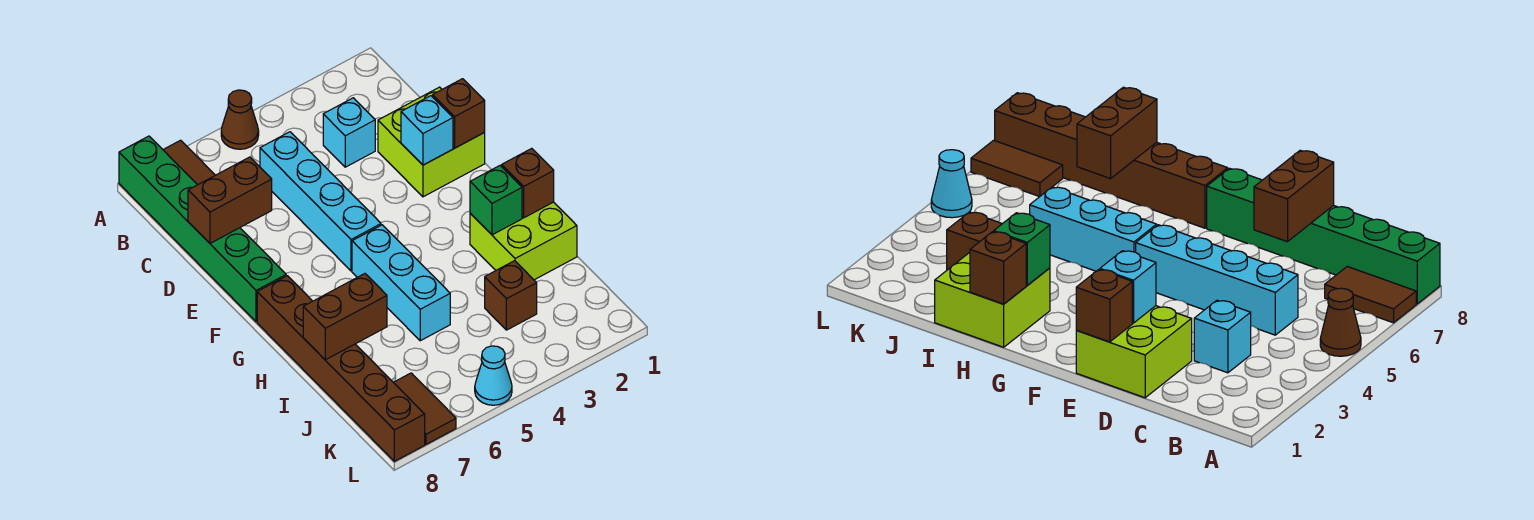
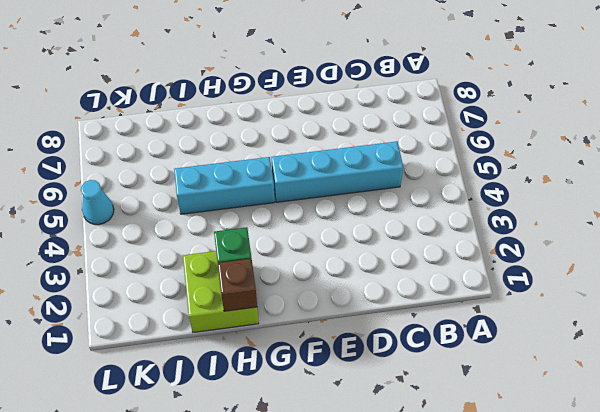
none -> brown 1x1 cone [221,90,259,149]
none -> brown 1x2 tile [163,140,215,185]
none -> green 1x6 brick [119,136,286,322]

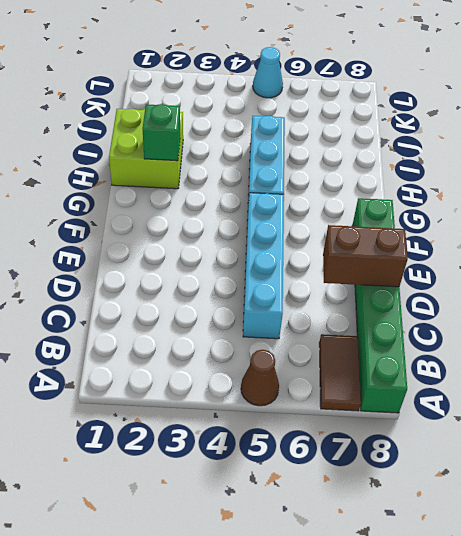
none -> cyan 1x1 brick [323,98,375,167]
none -> lime 2x2 brick [378,87,485,197]
none -> brown 1x6 brick [257,276,425,461]

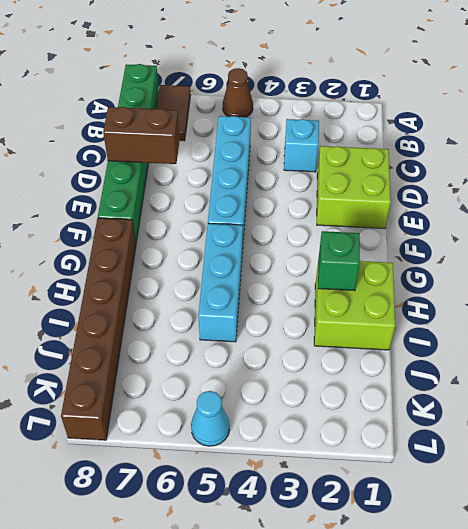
none -> brown 1x1 brick [485,261,537,330]
none -> brown 1x2 tile [393,373,456,444]
none -> brown 1x1 brick [433,79,485,148]

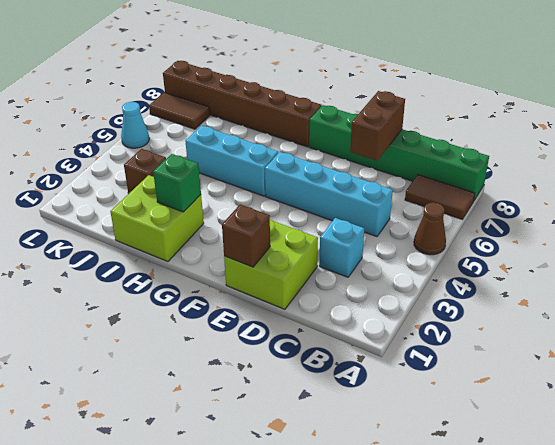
none -> cyan 1x1 brick [401,96,453,165]
none -> brown 1x1 brick [502,148,554,218]
none -> brown 1x2 brick [303,274,387,360]

